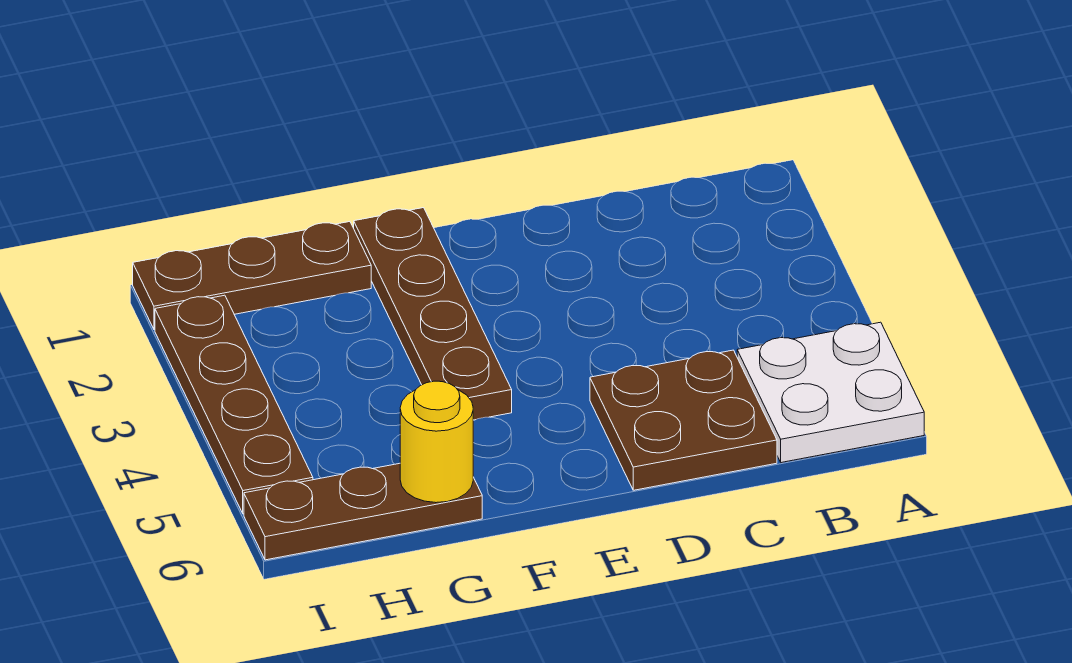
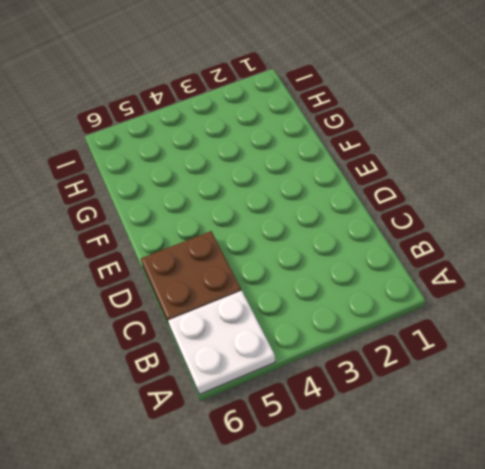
none -> brown 1x4 plate [354,208,512,420]
none -> brown 1x3 plate [133,222,371,330]

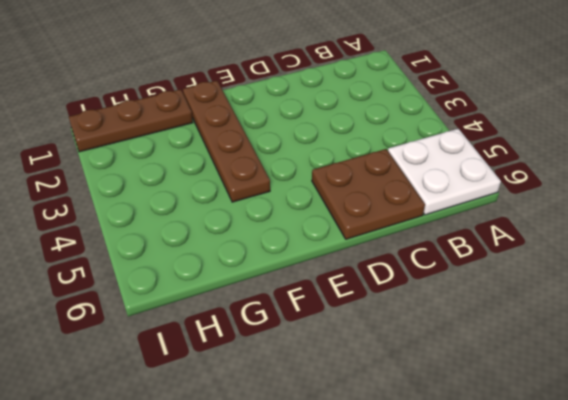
none -> brown 1x3 plate [244,463,482,560]
none -> brown 1x4 plate [155,295,313,514]

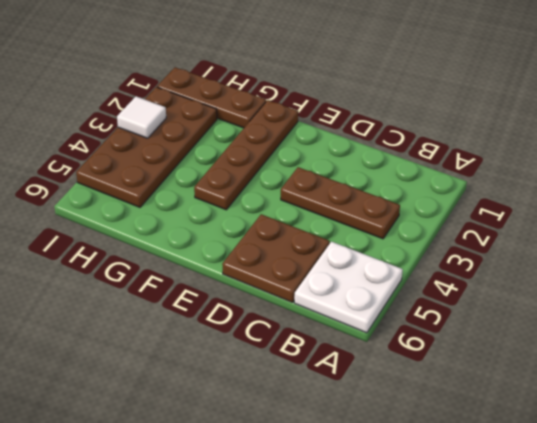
brown 1x3 plate [281,167,400,239] -> brown 1x3 plate moved to [244,463,482,560]
brown 2x4 plate [76,87,217,207] -> brown 1x4 plate [155,295,313,514]
white 1x1 tile [117,96,166,138] -> none
none -> yellow 1x1 round brick [400,381,473,503]

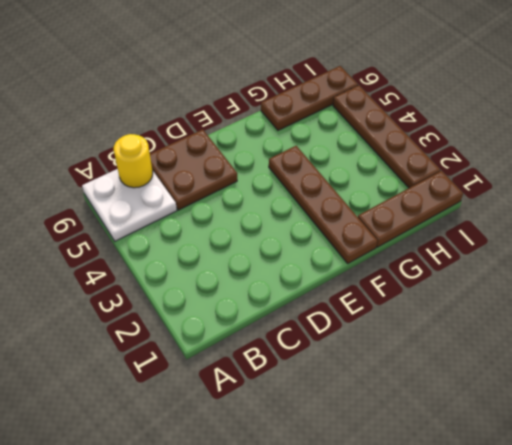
yellow 1x1 round brick [114,134,153,188] -> yellow 1x1 round brick moved to [400,381,473,503]

